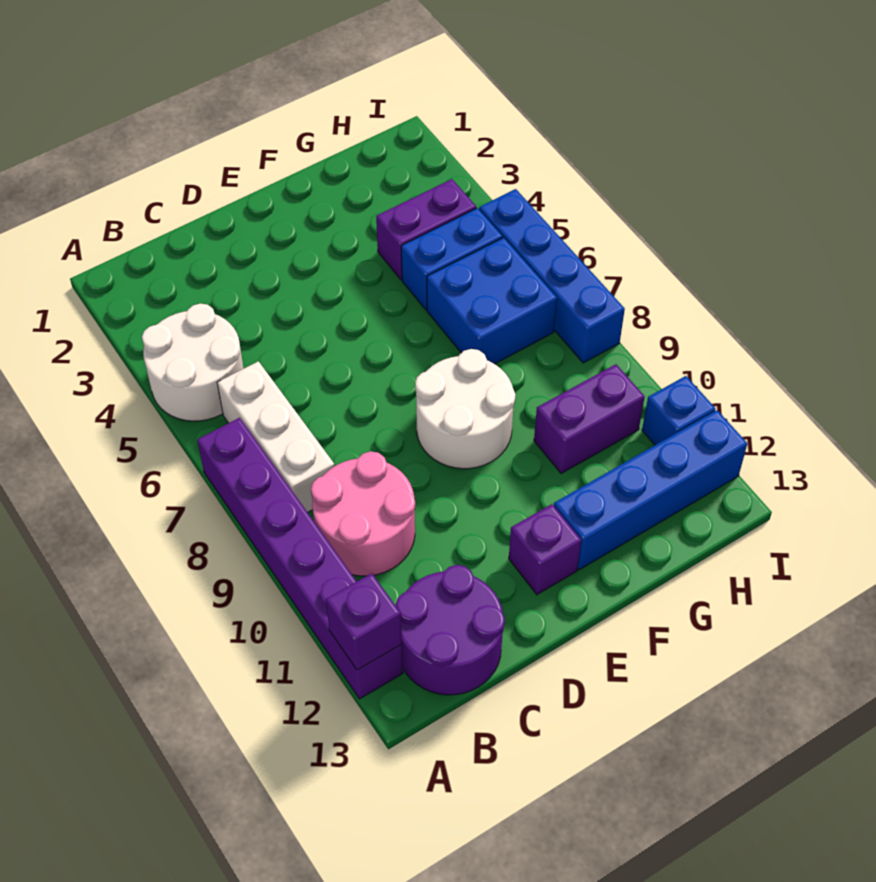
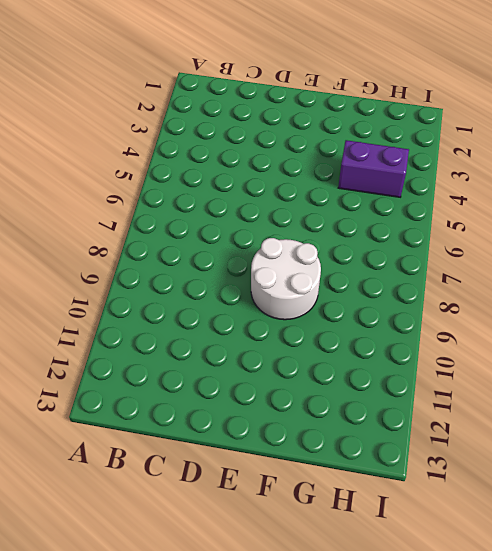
none -> white 2x2 round brick [142,304,244,421]
none -> purple 1x6 brick [197,418,403,699]
none -> white 1x3 brick [217,361,335,512]

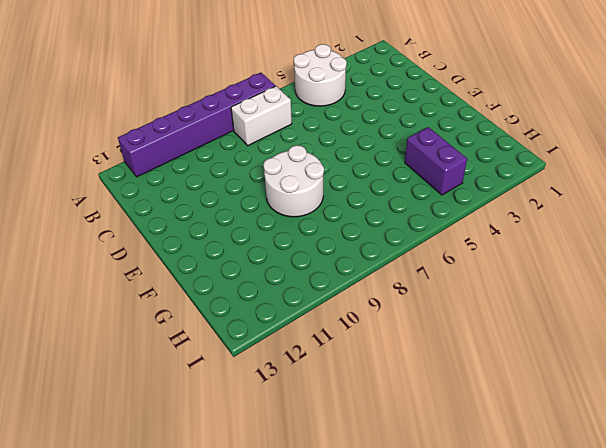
white 1x2 brick [231,86,292,146] -> white 1x3 brick [217,361,335,512]
none -> pink 2x2 round brick [311,451,415,576]
none -> purple 2x2 round brick [395,565,505,695]
none -> purple 1x1 brick [509,504,581,594]

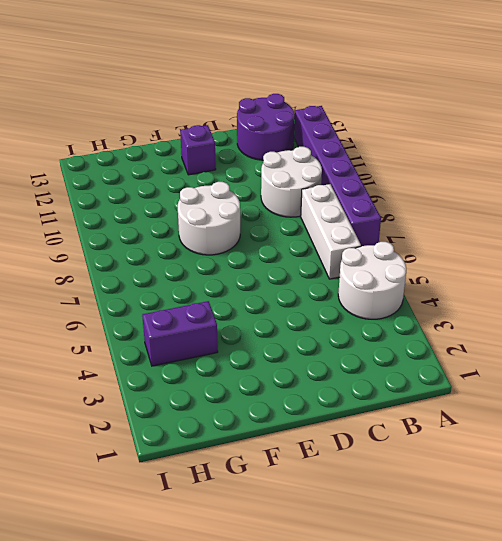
white 2x2 round brick [261,147,322,217] -> pink 2x2 round brick [311,451,415,576]
none -> blue 1x4 brick [554,410,747,570]
none -> blue 1x2 brick [401,208,503,310]
none -> blue 2x2 brick [427,238,557,364]

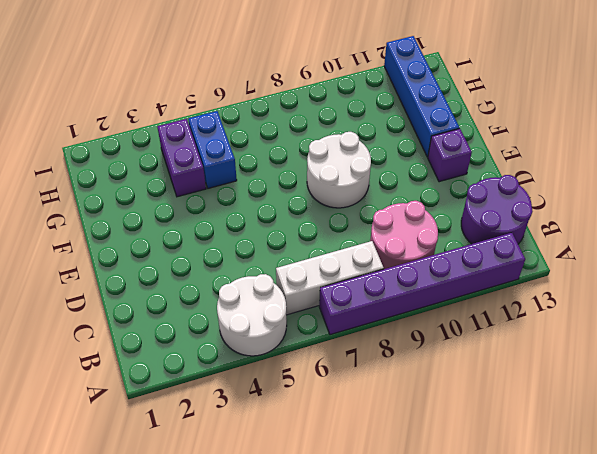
none -> blue 2x2 brick [427,238,557,364]
none -> purple 1x2 brick [534,364,645,473]
none -> blue 1x4 brick [479,189,625,363]

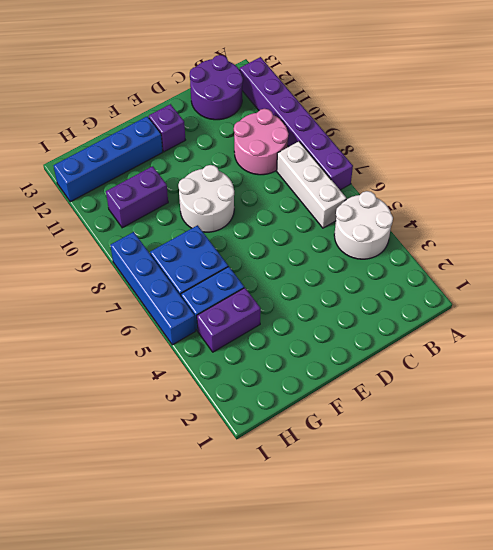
none -> blue 1x1 brick [642,376,715,445]
none -> purple 1x1 brick [326,573,402,670]

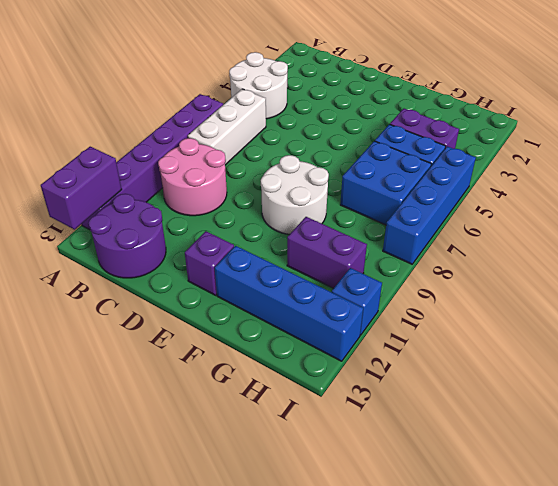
purple 1x2 brick [41,147,122,230] -> purple 1x1 brick [326,573,402,670]

